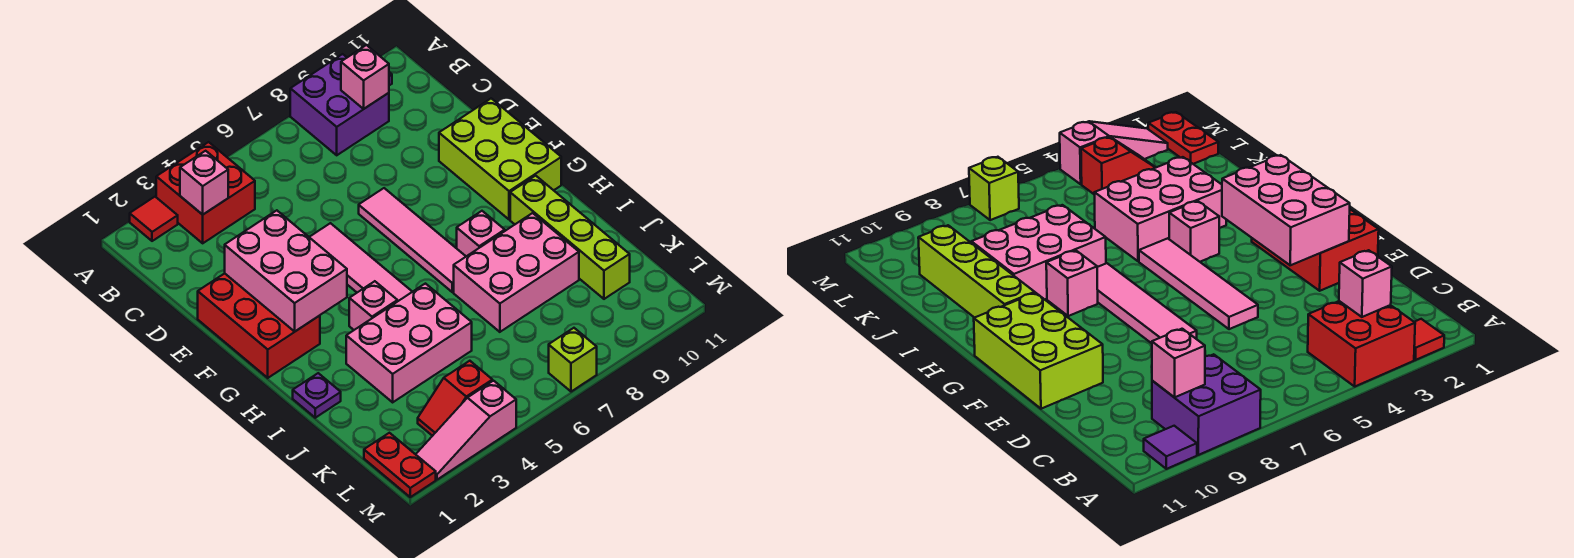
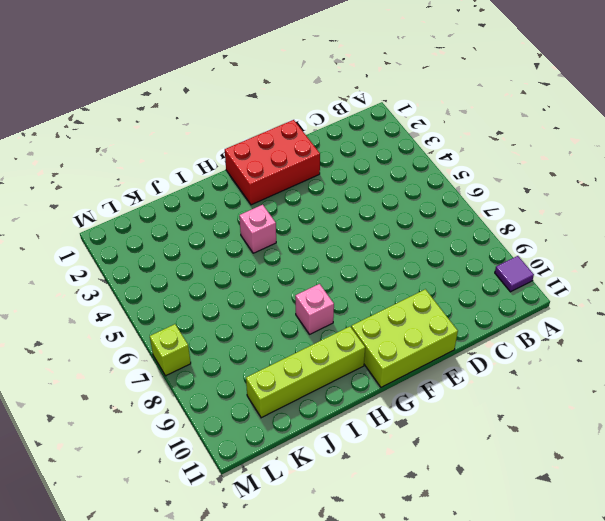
none -> red 1x1 tile [130,197,178,241]
none -> red 2x2 brick [156,142,255,243]
none -> purple 2x2 brick [290,54,389,155]

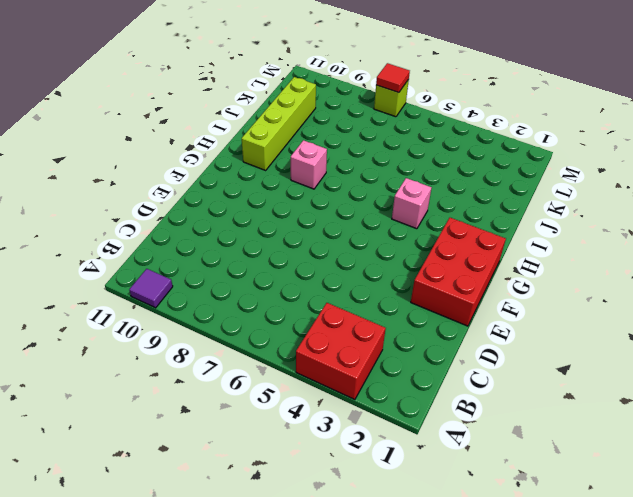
red 1x1 tile [376,63,410,93] -> red 1x1 tile moved to [130,197,178,241]
none -> purple 2x2 brick [290,54,389,155]
none -> pink 1x4 tile [309,223,412,302]
none -> pink 1x4 tile [359,188,466,292]

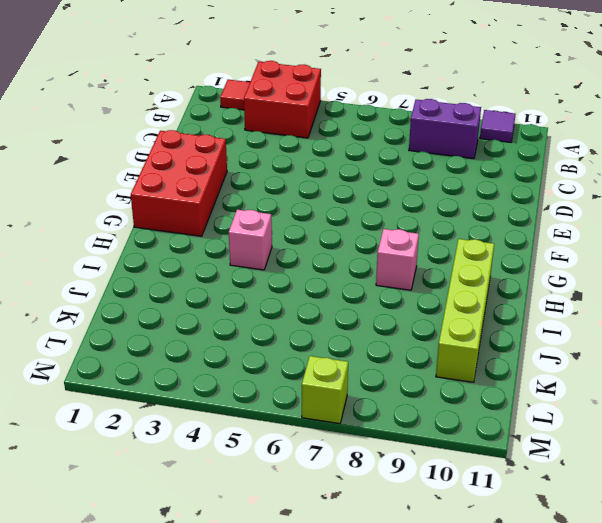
purple 1x2 brick [409,99,481,159] -> purple 2x2 brick [290,54,389,155]
none -> pink 1x4 tile [309,223,412,302]
none -> pink 1x4 tile [359,188,466,292]
none -> lime 2x3 brick [439,98,561,219]

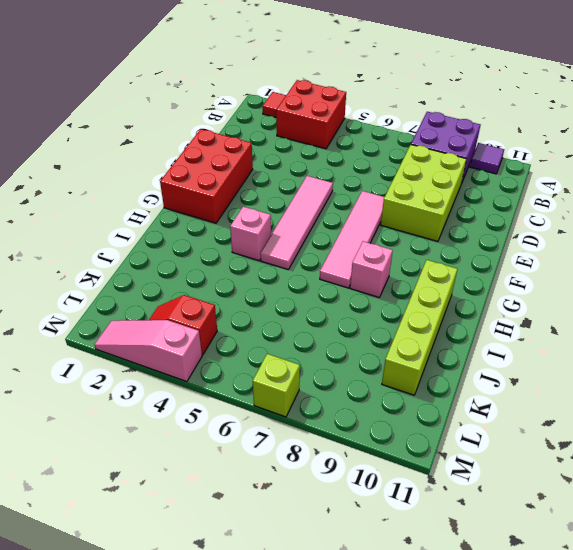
lime 2x3 brick [381,145,466,241] -> lime 2x3 brick moved to [439,98,561,219]
none -> purple 1x1 plate [293,373,341,418]
none -> pink 2x3 brick [346,284,472,402]
none -> pink 2x3 brick [454,213,579,332]

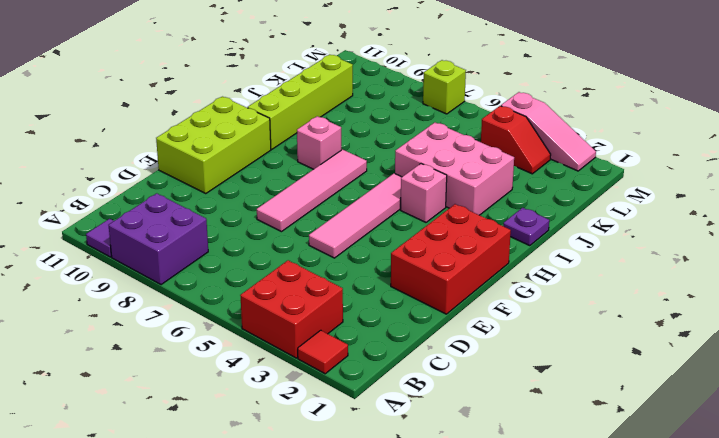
none -> pink 2x3 brick [454,213,579,332]
none -> red 1x2 plate [364,433,436,497]
none -> pink 1x1 brick [180,151,228,215]

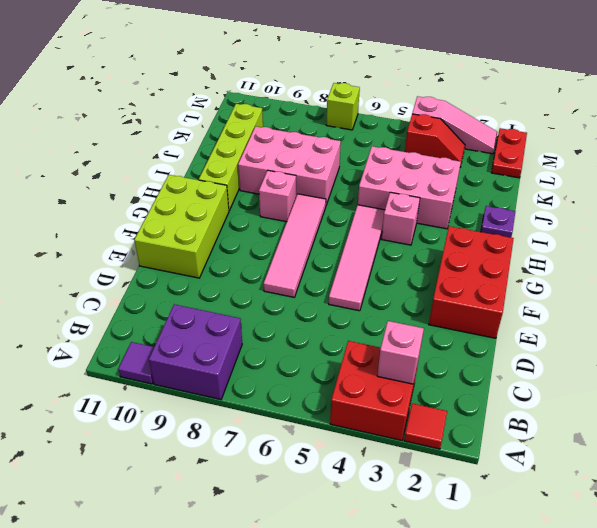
none -> pink 1x1 brick [341,45,389,109]
none -> pink 2x3 brick [225,210,347,331]

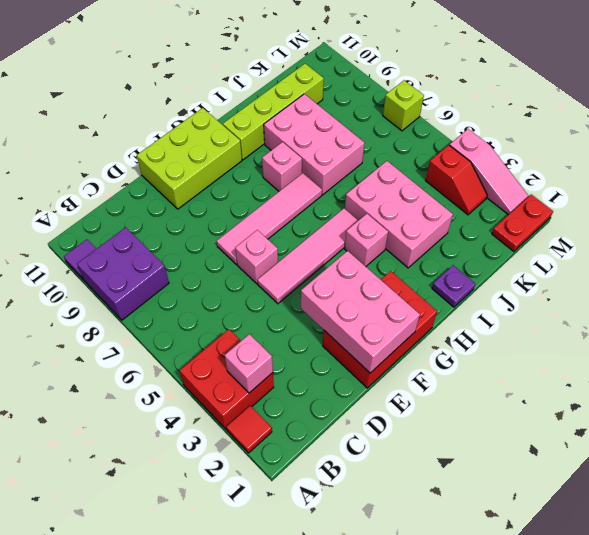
pink 2x3 brick [301,251,420,373] -> pink 2x3 brick turned to [225,210,347,331]
pink 1x1 brick [235,230,278,284] -> pink 1x1 brick moved to [341,45,389,109]

